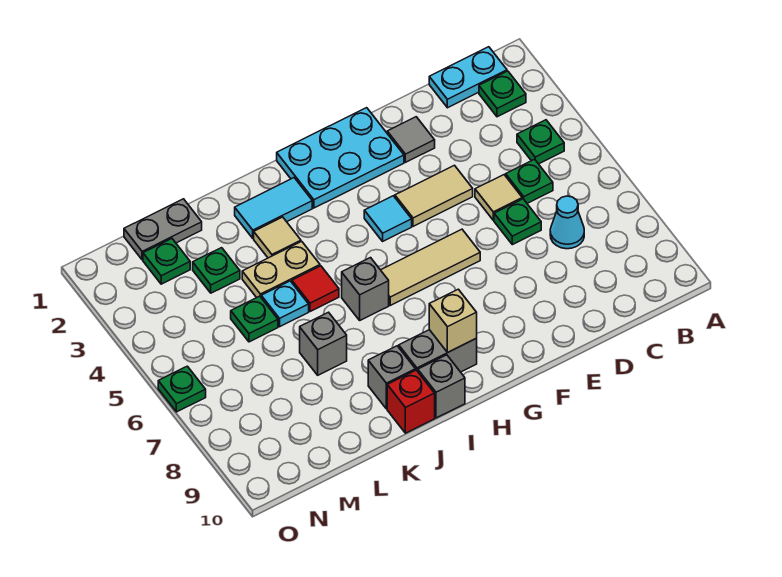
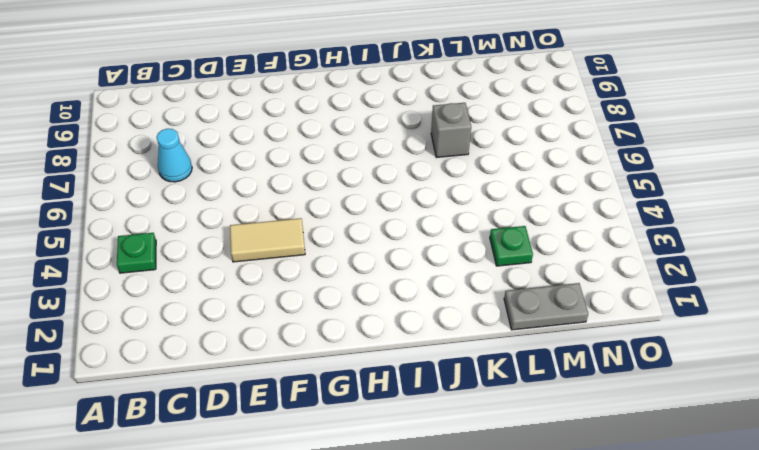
none -> cyan 1x2 plate [429,47,507,108]
none -> green 1x1 plate [479,71,526,117]
none -> green 1x1 plate [506,159,553,203]

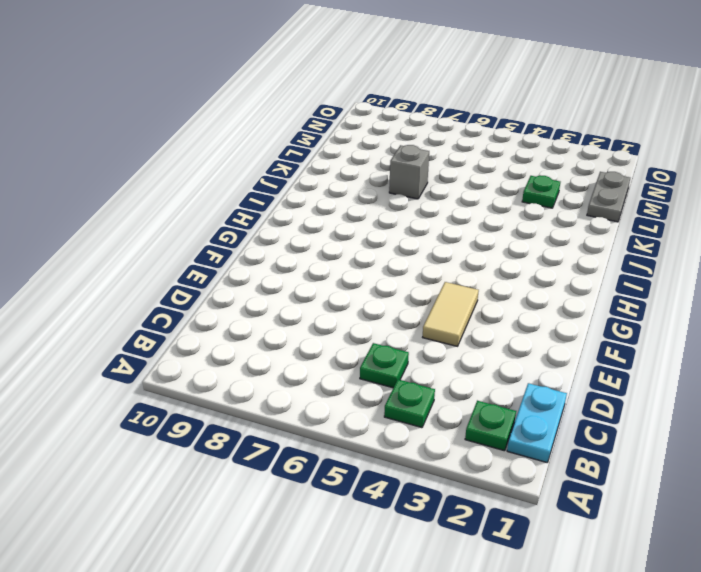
none -> cyan 1x1 cone [550,196,584,249]
none -> tan 1x1 tile [475,175,522,220]
none -> green 1x1 plate [494,199,541,245]

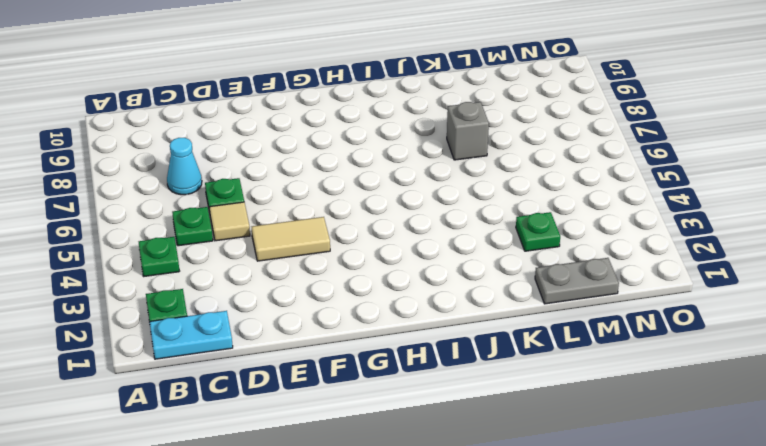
none -> grey 1x1 tile [387,117,435,162]
none -> cyan 2x3 plate [277,108,404,208]
none -> tan 1x3 tile [381,229,480,305]

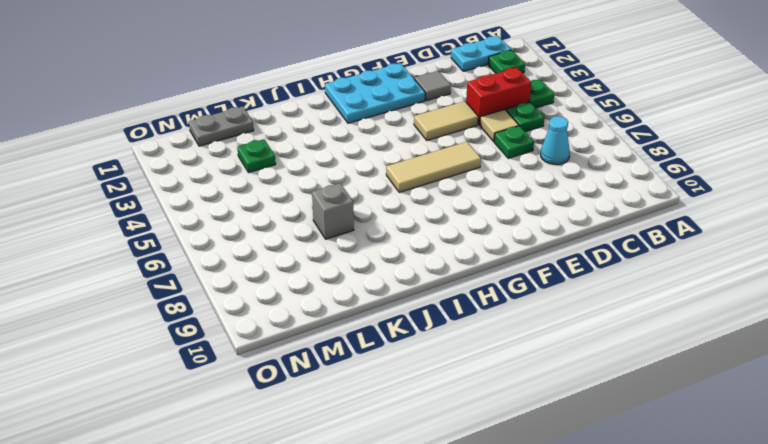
red 1x2 brick [466,68,531,125] -> none
none -> cyan 1x1 tile [364,196,412,241]
none -> grey 1x2 brick [399,330,477,372]
none -> cyan 1x2 tile [235,178,312,238]

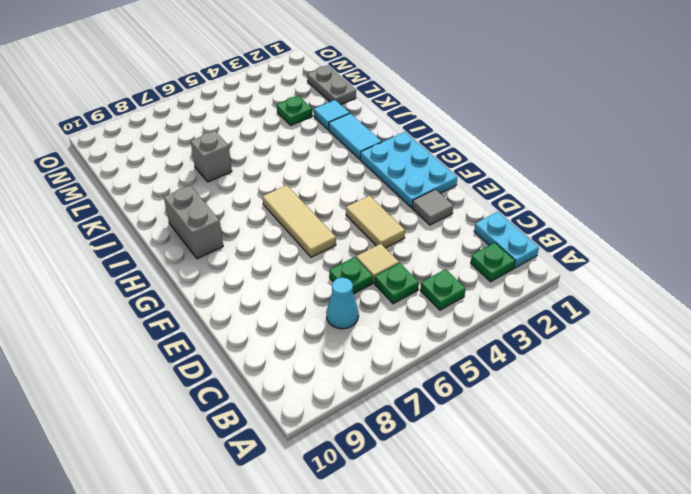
cyan 1x1 tile [314,100,350,130] -> cyan 1x1 tile moved to [364,196,412,241]
none -> grey 1x1 brick [342,258,389,320]
none -> grey 1x1 brick [418,355,465,418]
none -> tan 1x1 tile [254,217,301,258]

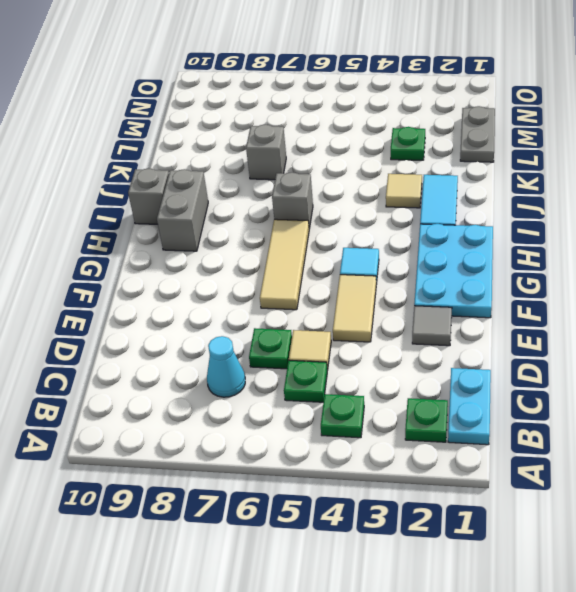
none -> tan 1x2 plate [242,242,320,298]
none -> red 1x1 tile [292,266,339,312]
none -> grey 1x1 brick [368,346,415,409]

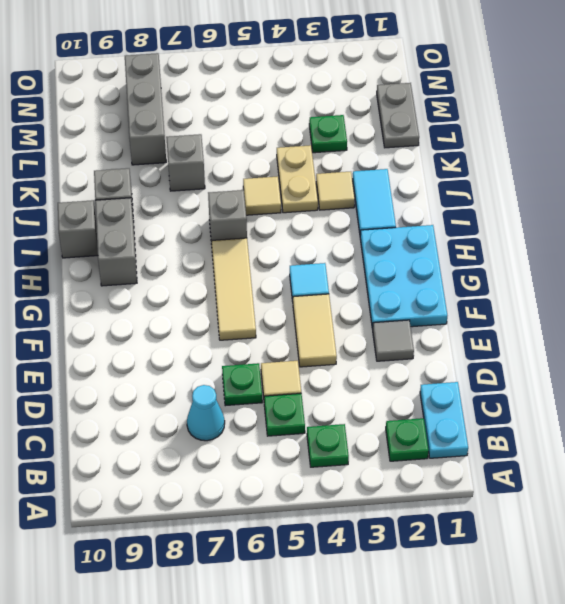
tan 1x1 tile [243,176,281,215] -> red 1x1 tile [292,266,339,312]
grey 1x3 brick [125,53,166,165] -> none
none -> red 1x1 brick [387,370,435,433]
none -> cyan 1x1 plate [261,281,309,327]
none -> green 1x1 plate [231,296,278,342]

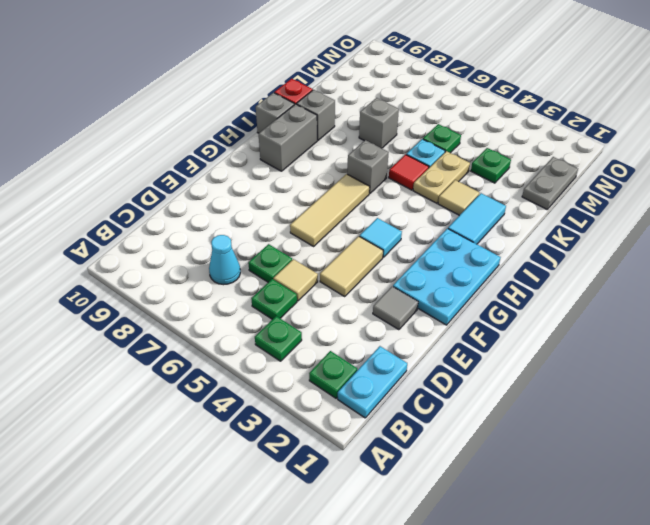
none -> green 1x1 plate [143,239,190,284]
none -> green 1x1 plate [158,366,206,412]
none -> tan 1x1 brick [429,289,477,353]

